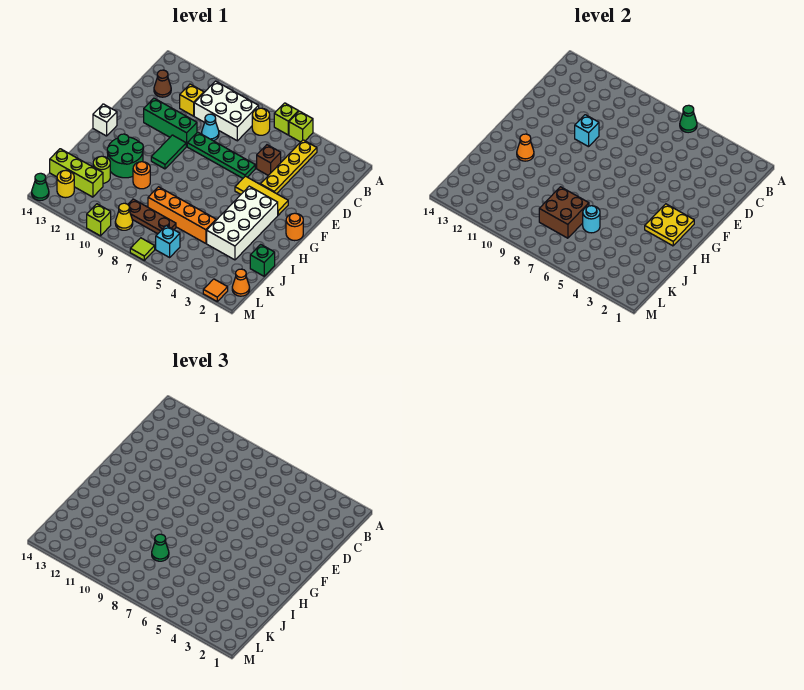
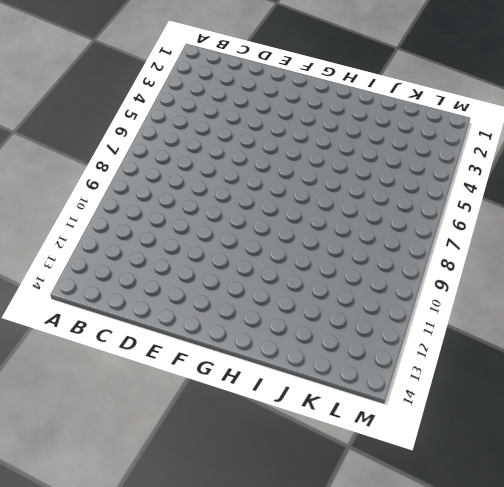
none -> lime 1x1 brick [289,111,313,142]
none -> lime 1x1 brick [274,103,298,135]
none -> yellow 1x4 plate [260,140,317,194]
none -> yellow 1x1 round brick [252,108,270,135]

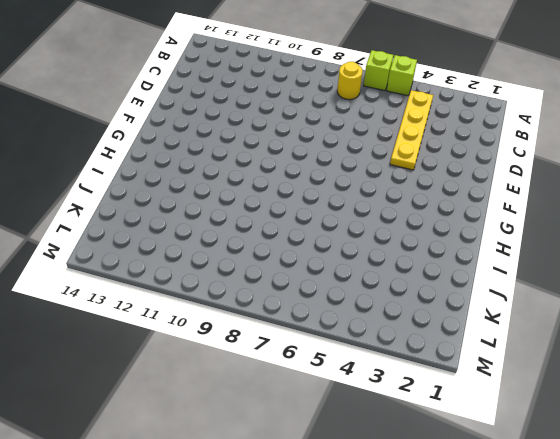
none -> white 2x3 brick [194,81,259,141]
none -> yellow 1x1 brick [180,84,204,116]
none -> brown 1x1 cone [154,70,171,97]
none -> brown 1x1 brick [257,145,281,175]

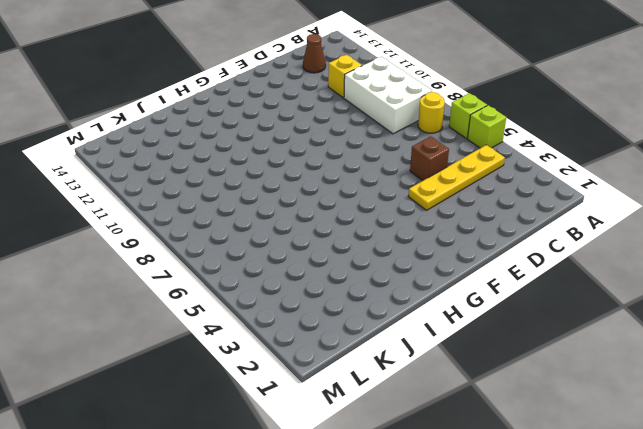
none -> cyan 1x1 cone [202,114,219,141]
none -> green 1x4 plate [187,132,255,178]
none -> green 1x3 brick [144,98,197,146]
none -> yellow 1x3 tile [235,176,288,215]

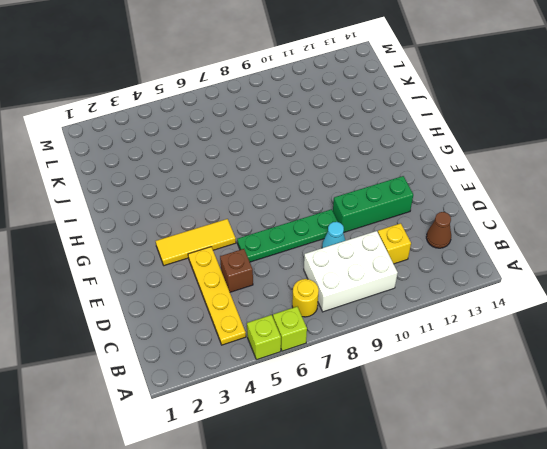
none -> green 1x2 tile [151,135,187,169]
none -> orange 1x1 round brick [286,213,303,241]
none -> white 2x4 brick [207,186,278,260]
none -> white 1x1 brick [93,104,117,136]

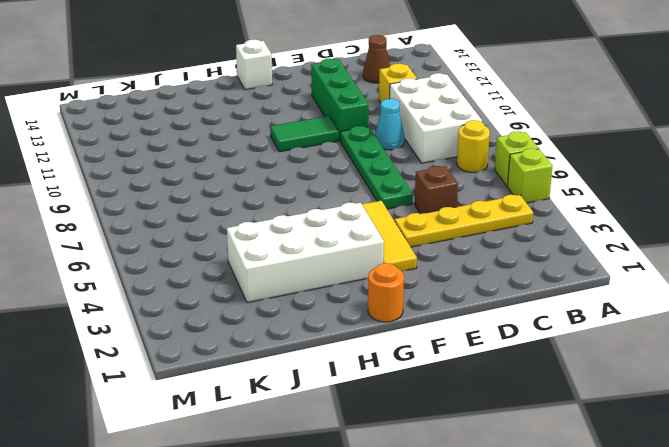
none -> green 2x2 round brick [107,134,143,178]
none -> orange 1x1 round brick [133,162,150,189]
none -> green 1x1 brick [250,244,275,276]
none -> orange 1x4 brick [148,187,216,243]

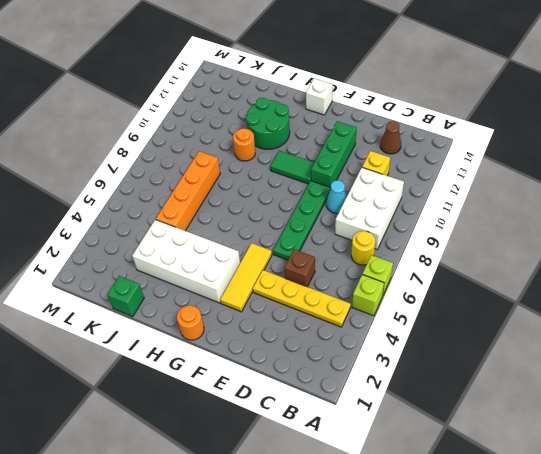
none -> lime 1x1 round brick [93,156,110,183]
none -> brown 1x3 plate [128,199,176,234]
none -> lime 1x3 brick [50,149,103,197]
none -> orange 1x1 cone [232,269,250,296]

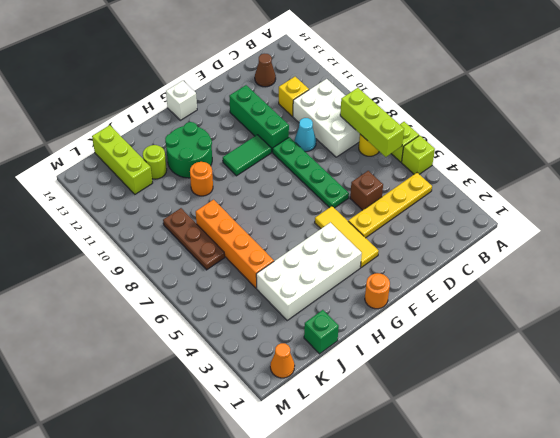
lime 1x3 brick [340,88,404,157] -> none
none -> cyan 1x1 brick [156,226,180,257]
none -> yellow 1x1 cone [115,203,133,230]
none -> yellow 1x1 round brick [57,170,74,198]
none -> orange 1x1 tile [203,279,228,301]

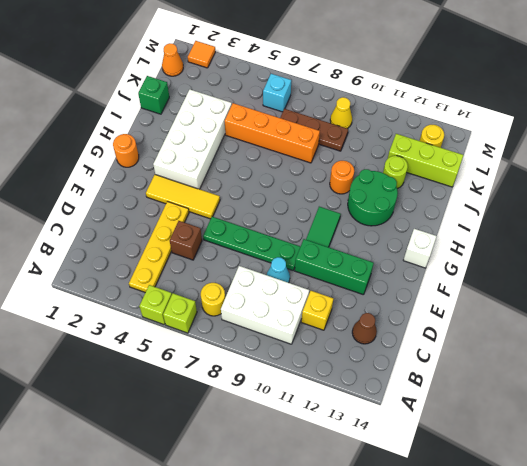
none -> lime 1x1 tile [130,238,155,260]
none -> lime 1x1 brick [87,204,111,236]
none -> green 1x1 cone [32,173,49,200]
none -> green 1x1 cone [680,105,697,133]

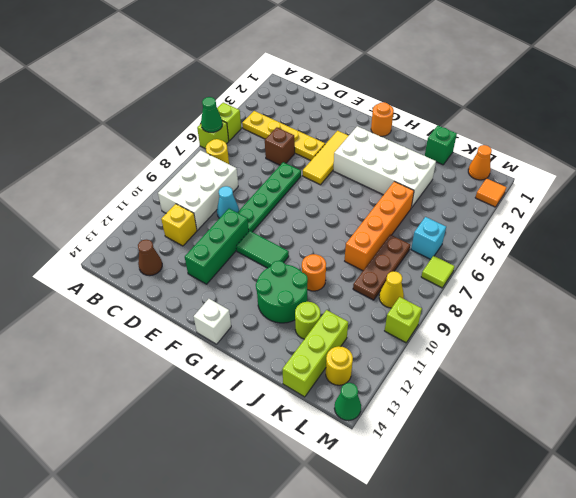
none -> cyan 1x1 brick [575,115,599,147]
none -> yellow 2x2 plate [645,204,694,246]
none -> orange 1x1 cone [517,134,534,161]
none -> cyan 1x1 round brick [583,206,600,233]

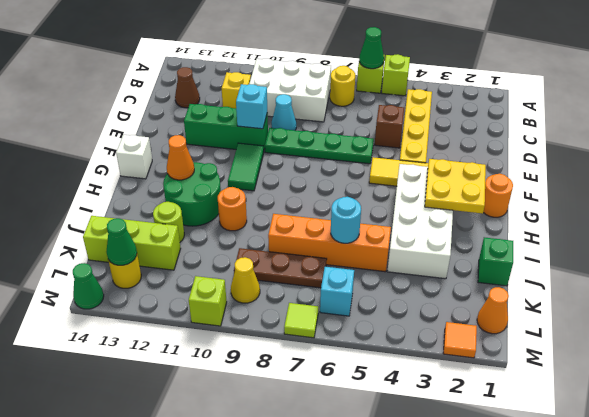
green 1x1 cone [106,218,137,265] -> green 1x1 cone moved to [152,534,169,561]
none -> brown 2x2 brick [539,187,589,238]

